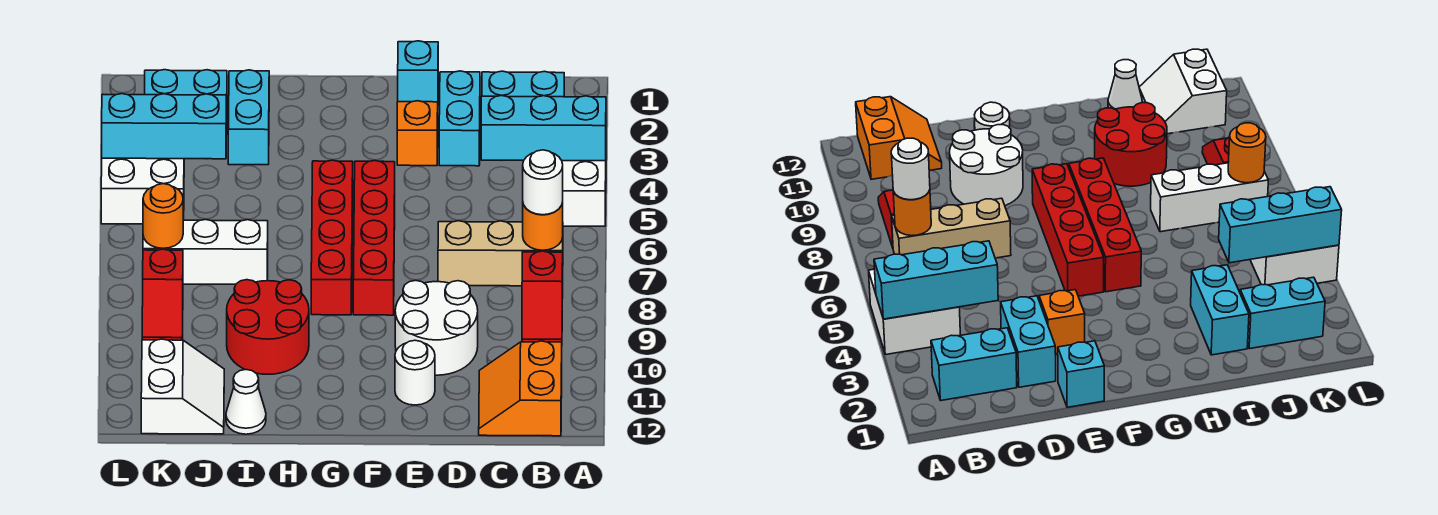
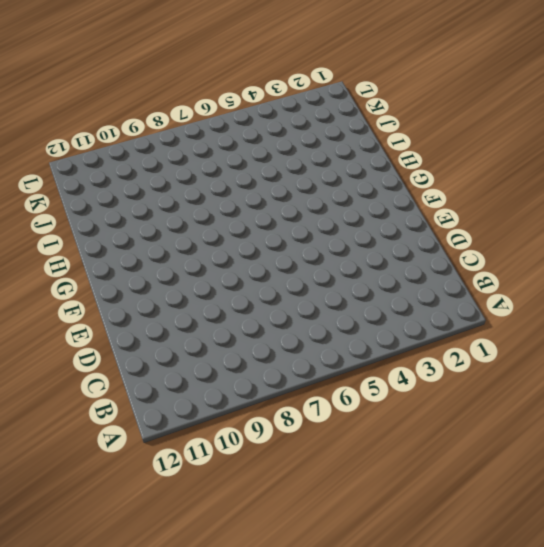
none -> white 2x2 brick [562,161,606,226]
none -> cyan 1x2 brick [482,71,564,97]
none -> tan 1x3 brick [438,221,563,286]

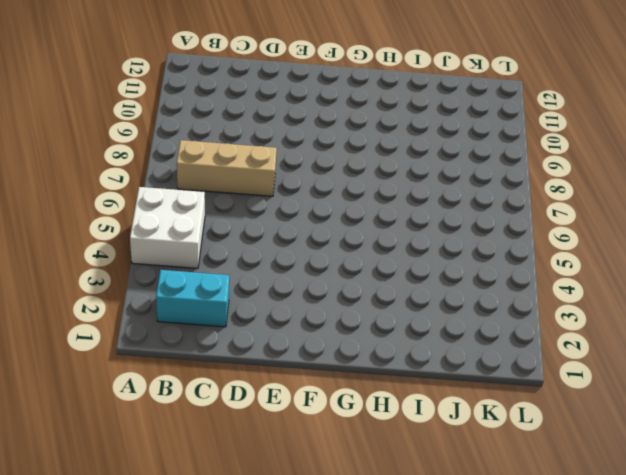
none -> red 1x2 slope [522,251,563,342]
none -> orange 2x2 slope [479,341,562,436]
none -> cyan 1x2 brick [439,71,480,166]

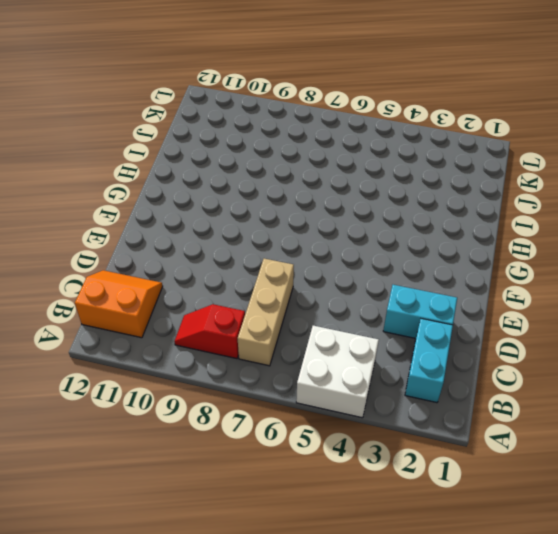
none -> white 2x2 round brick [395,280,478,375]
none -> cyan 1x1 brick [398,41,438,102]
none -> orange 1x1 brick [397,101,438,166]

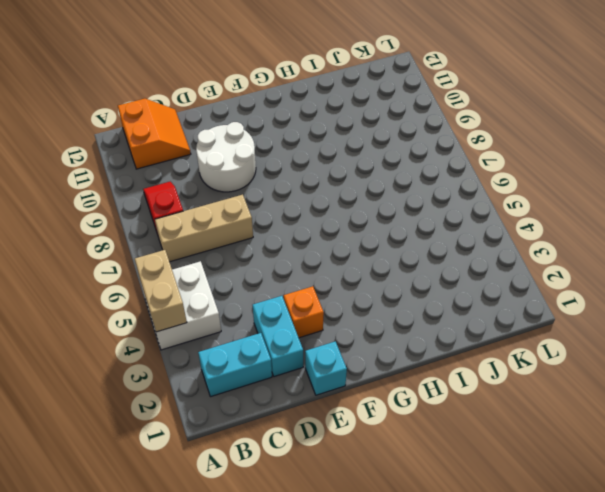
tan 1x2 brick [135,250,187,332] -> cyan 1x3 brick [481,96,606,161]
none -> white 1x1 round brick [395,340,435,405]
none -> red 1x4 brick [353,160,395,315]
none -> red 1x4 brick [311,160,353,315]

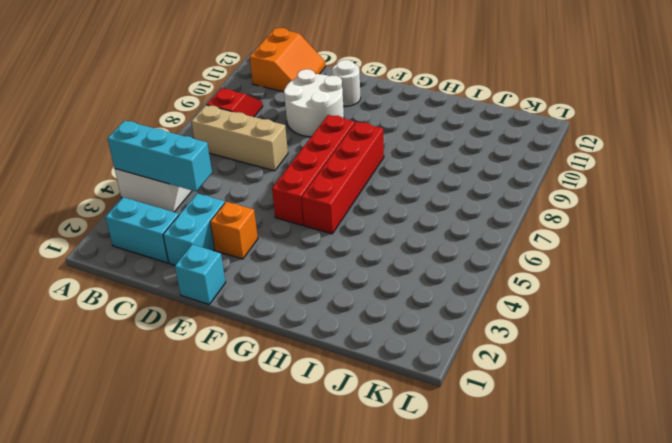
none -> red 2x2 round brick [227,280,309,374]
none -> cyan 1x2 brick [228,70,269,165]
none -> white 1x3 brick [143,220,268,284]

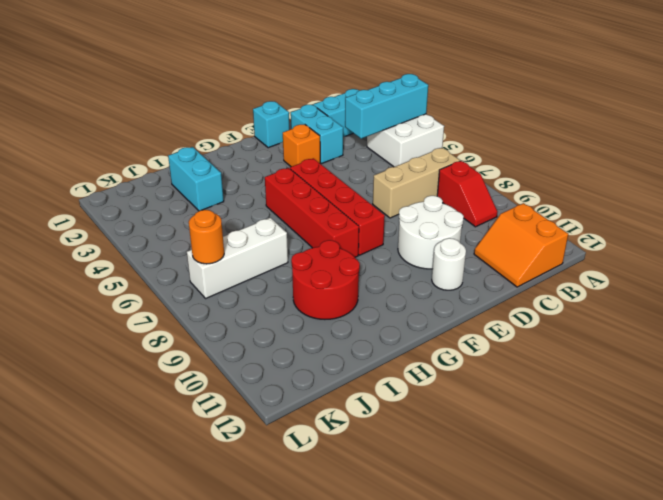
none -> white 1x1 cone [226,370,266,434]
none -> cyan 1x2 brick [144,70,227,134]
none -> white 2x2 slope [141,339,224,434]

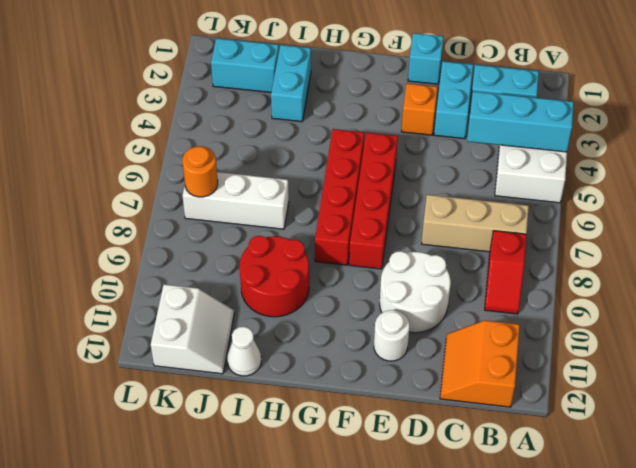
none -> white 2x2 brick [101,158,184,224]
none -> red 1x2 slope [142,249,183,340]
none -> orange 1x1 round brick [523,202,563,250]

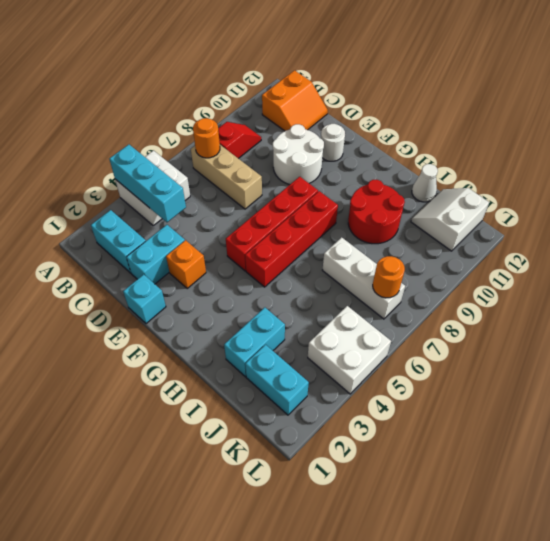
none -> red 1x2 slope [142,249,183,340]
none -> cyan 1x3 brick [102,94,226,159]
none -> white 1x1 round brick [523,150,563,215]

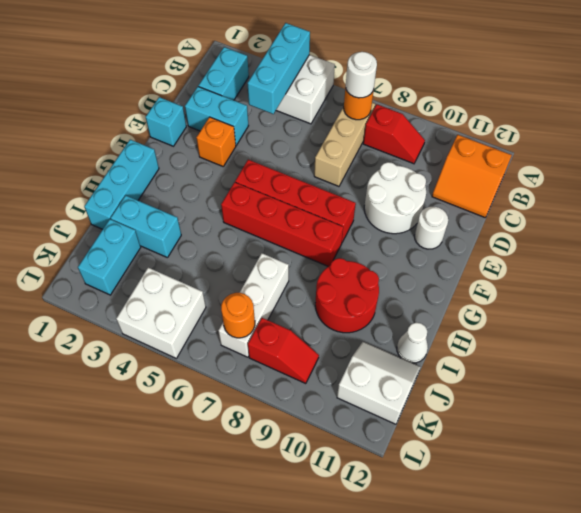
cyan 1x3 brick [84,140,159,229] -> cyan 1x3 brick moved to [102,94,226,159]

